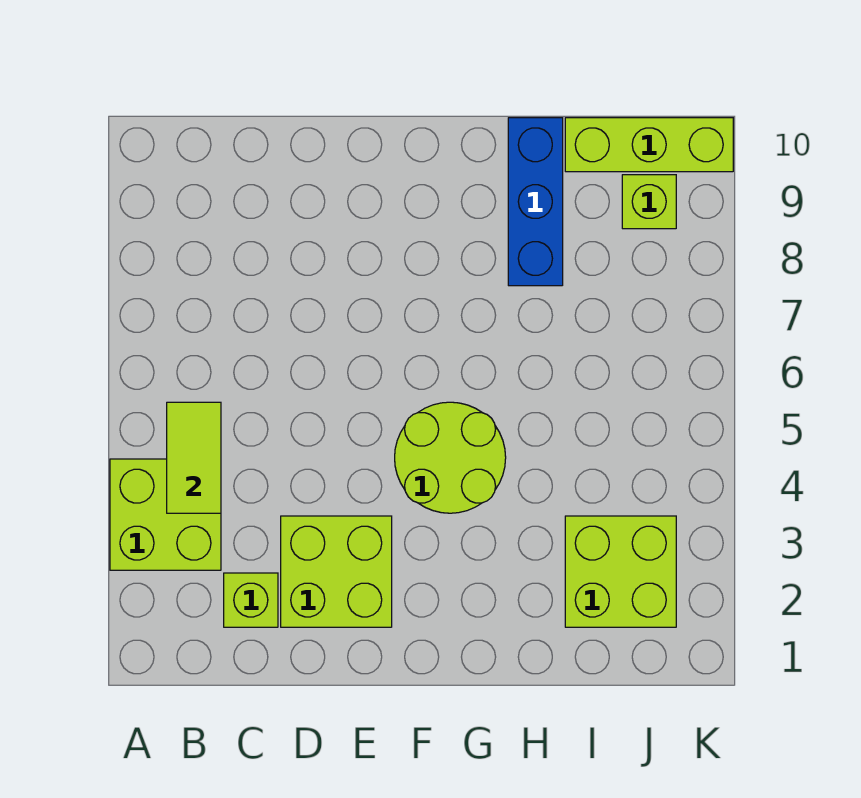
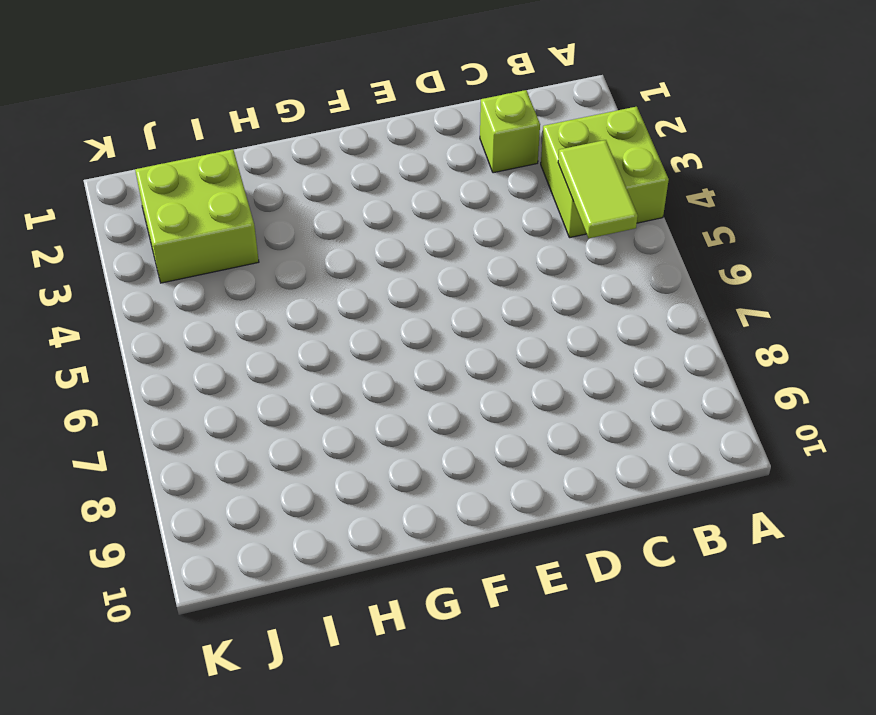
none -> lime 2x2 brick [281,516,392,627]
none -> lime 2x2 round brick [395,402,506,513]

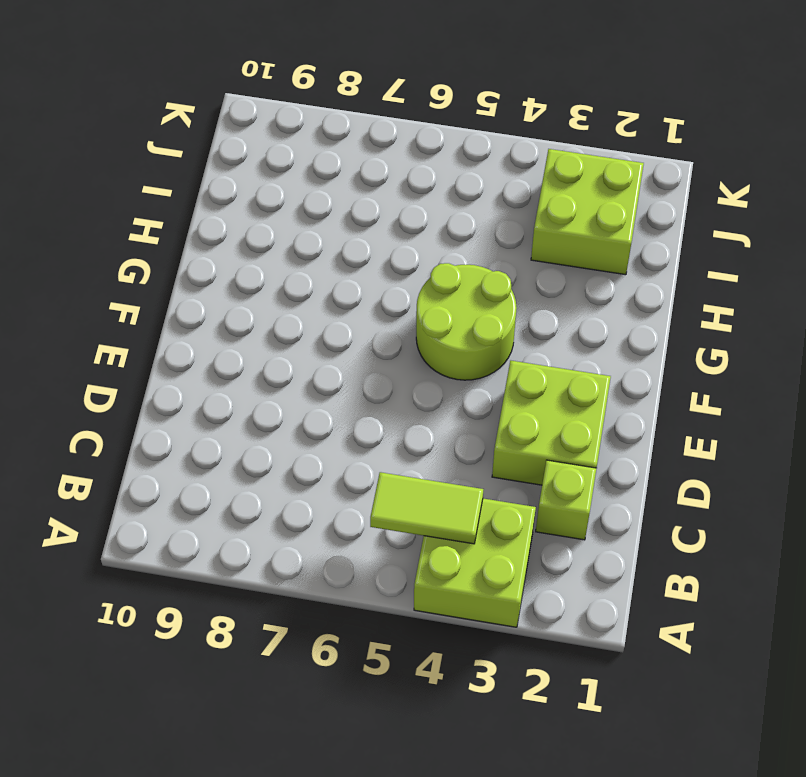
none -> blue 1x3 brick [508,118,563,286]
none -> lime 1x3 brick [565,118,733,172]

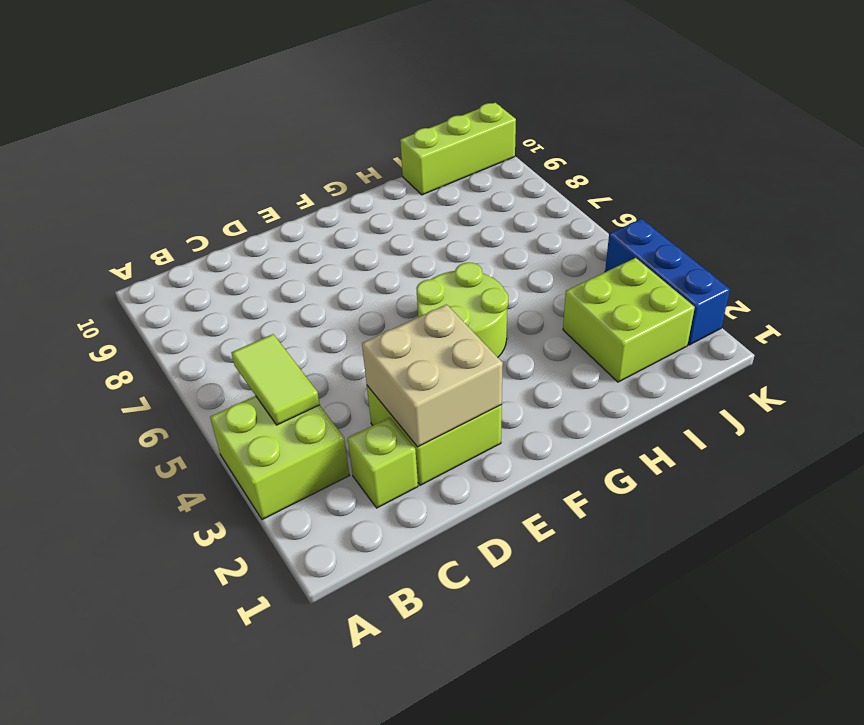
tan 2x2 brick [362,304,503,447] -> none
blue 1x3 brick [605,219,730,345] -> blue 1x3 brick moved to [508,118,563,286]
none -> lime 1x1 brick [622,175,676,229]

